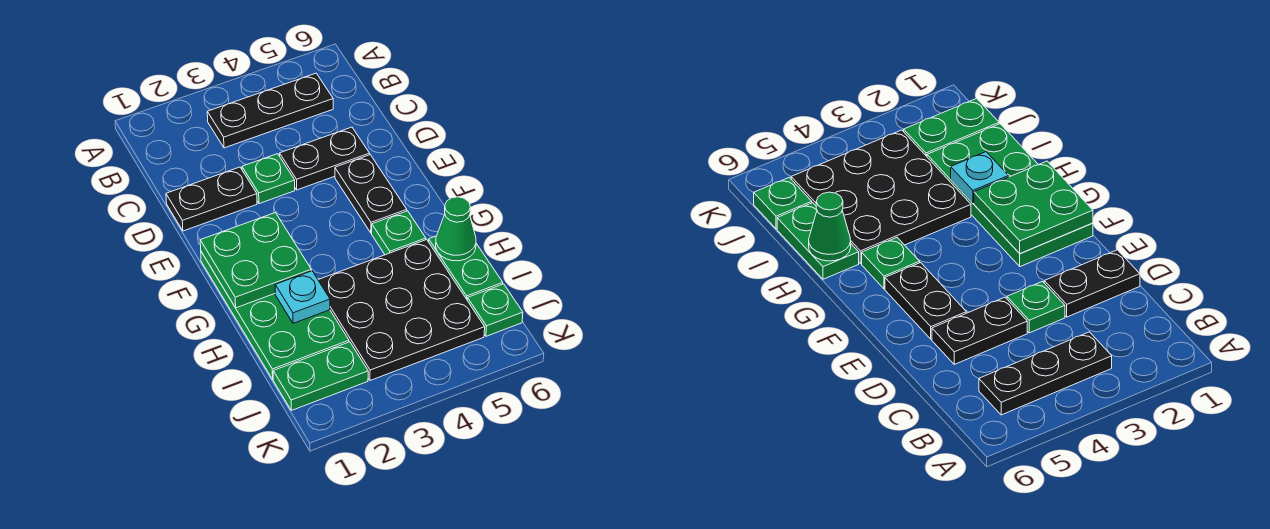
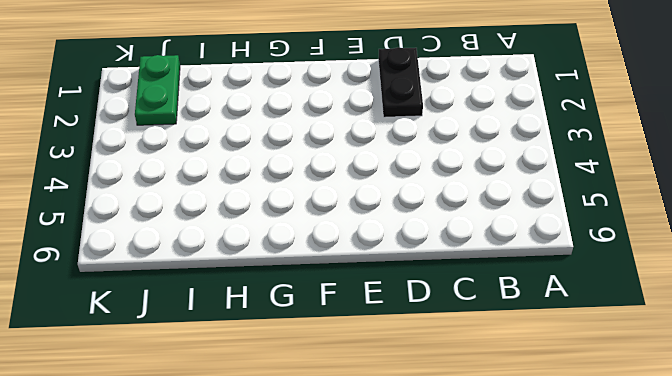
none -> black 1x3 plate [207,73,333,148]
none -> green 1x1 plate [242,154,295,204]
none -> black 1x2 plate [280,127,370,190]

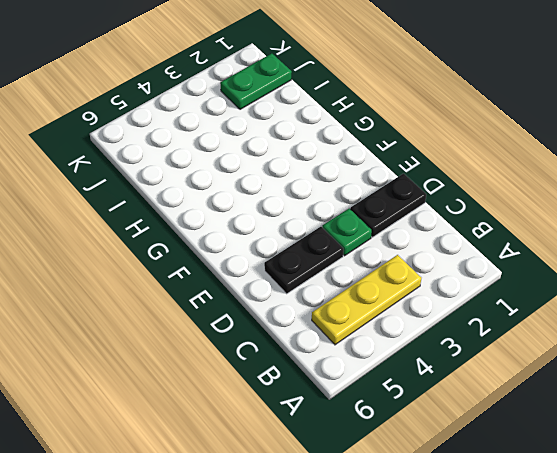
yellow 1x3 plate [312,255,421,345] -> black 1x3 plate [207,73,333,148]
none -> black 1x2 plate [335,155,407,233]
none -> green 2x4 plate [201,252,349,379]
none -> green 1x1 plate [372,211,426,255]

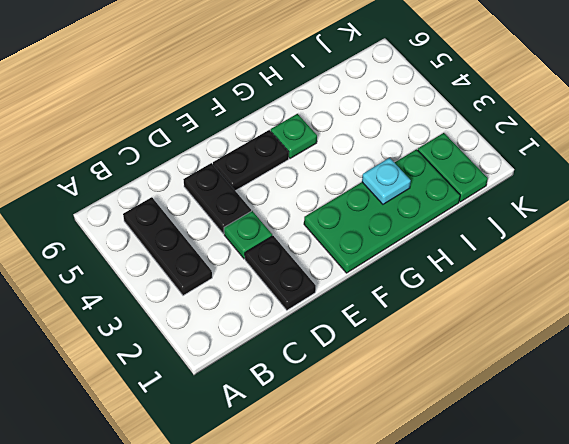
none -> black 3x3 plate [318,240,485,381]
none -> green 1x2 plate [429,236,503,299]
none -> green 1x1 plate [467,284,523,336]

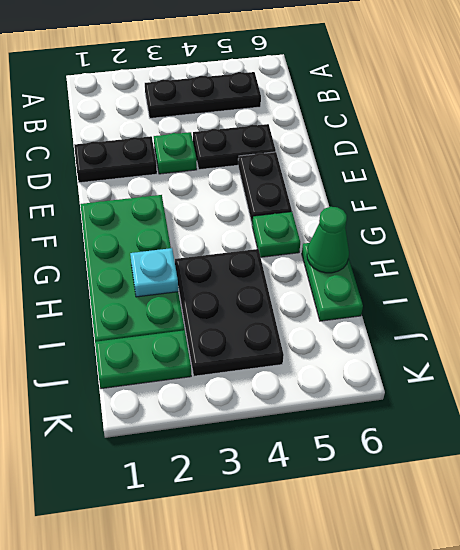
black 2x3 plate [175,249,284,376] -> black 3x3 plate [318,240,485,381]
none -> green 1x1 plate [467,284,523,336]
none -> green 2x2 plate [200,213,311,308]

